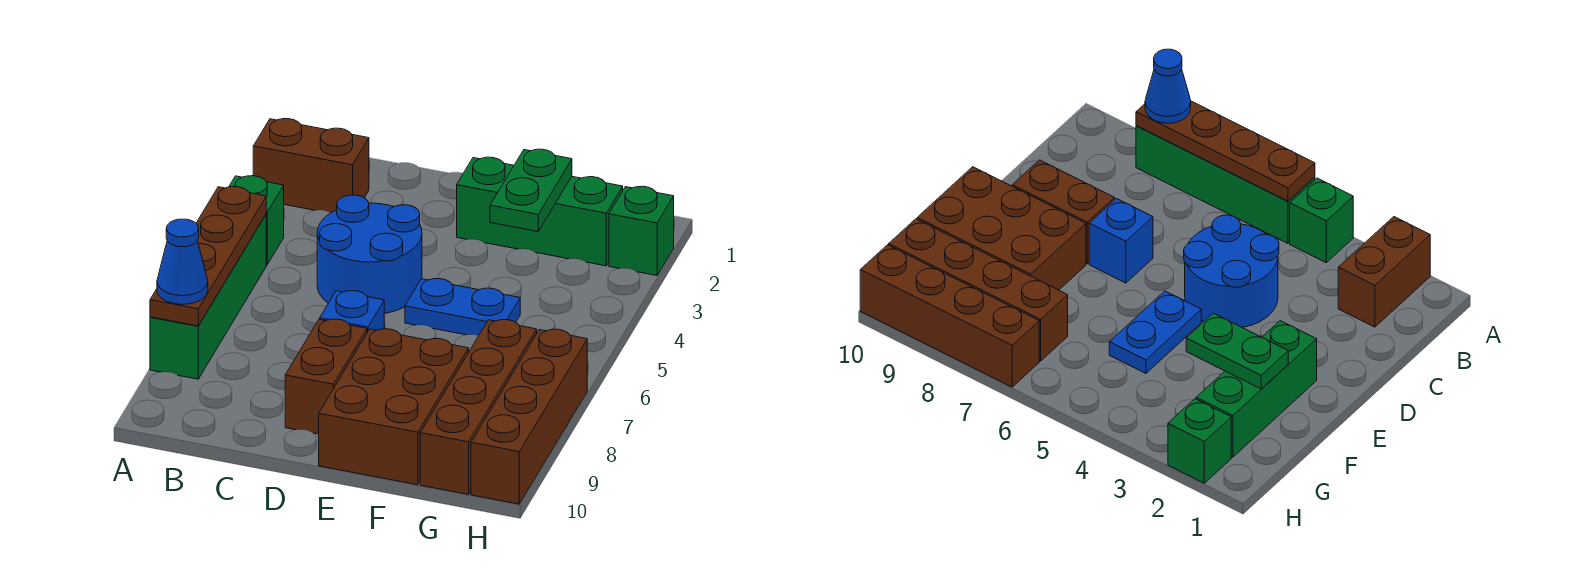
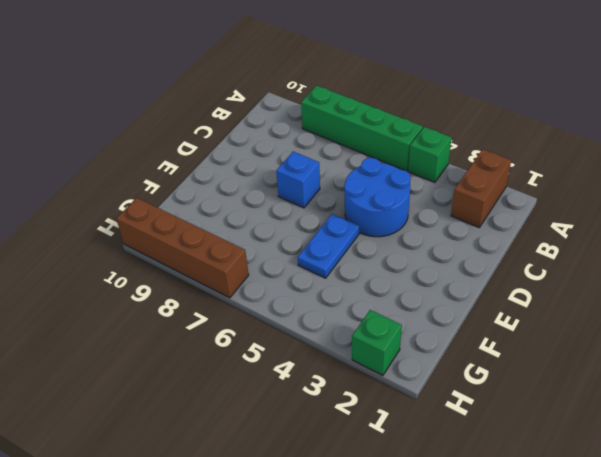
none -> brown 1x2 brick [285,319,367,434]
none -> green 1x3 brick [457,157,623,266]
none -> brown 2x3 brick [319,329,469,485]

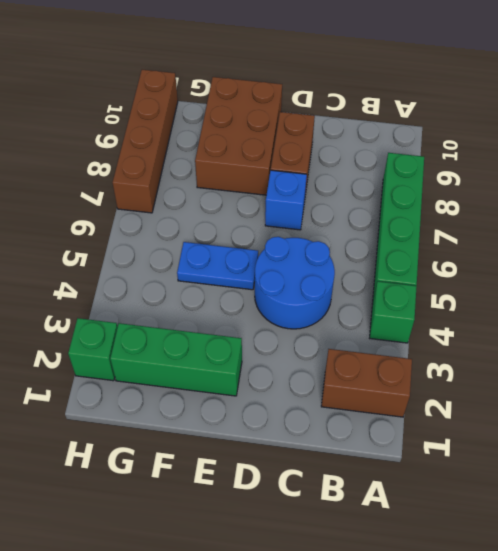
none -> brown 1x4 brick [420,320,537,495]
none -> brown 1x4 plate [150,186,266,326]
none -> green 1x2 plate [490,149,572,232]

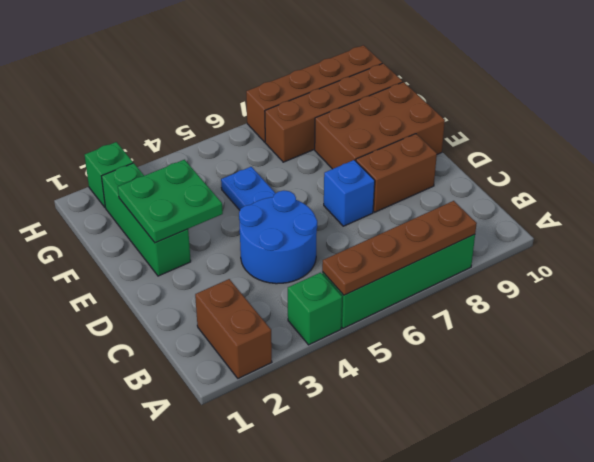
green 2x2 plate [118,160,223,243] -> green 1x2 plate [490,149,572,232]
none -> blue 1x1 cone [157,219,208,305]

